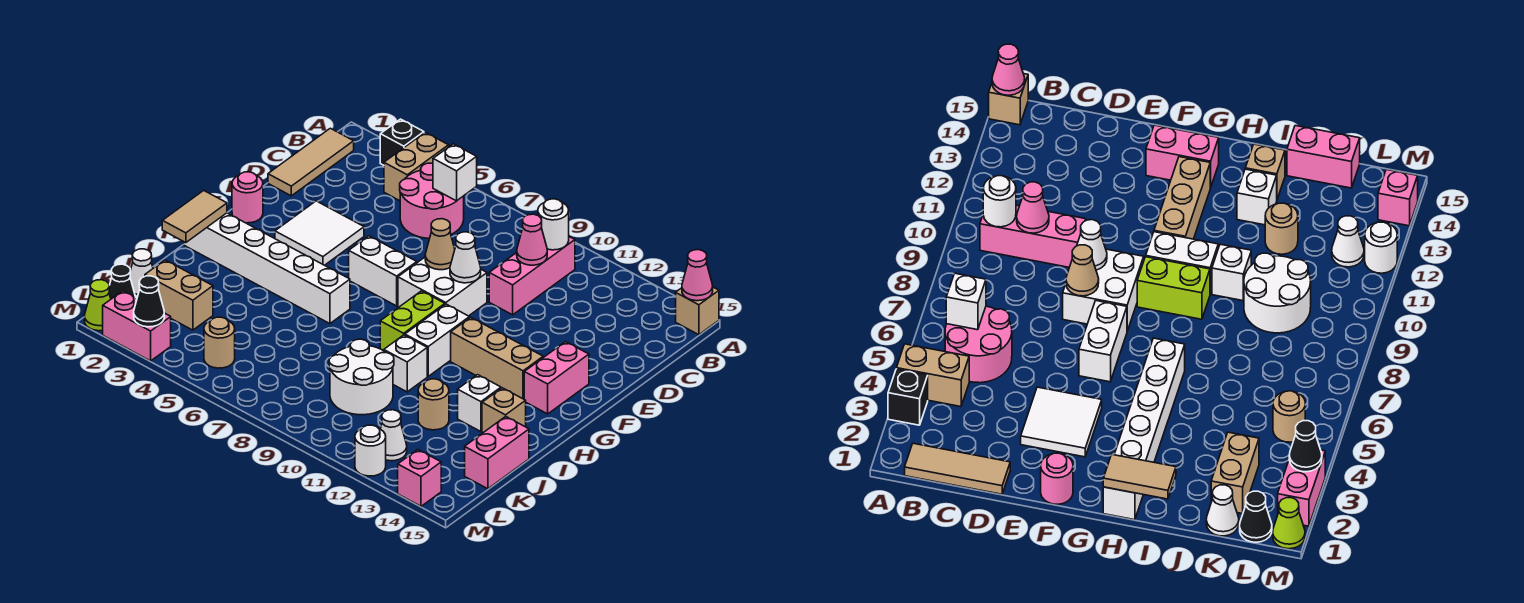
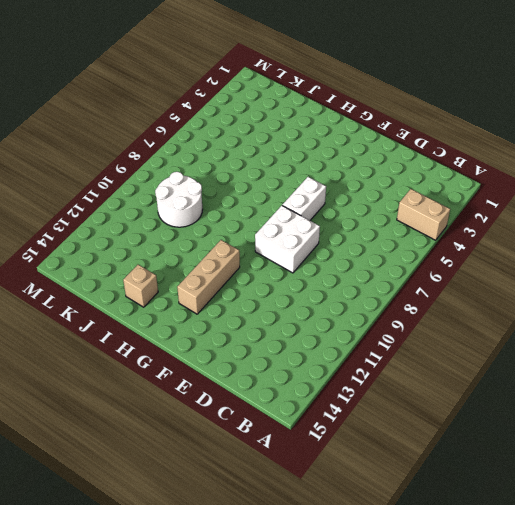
none -> black 1x1 brick [380,119,424,165]
none -> tan 1x1 brick [676,287,719,335]
none -> tan 1x3 tile [268,128,354,196]
none -> pink 2x2 round brick [400,163,464,239]

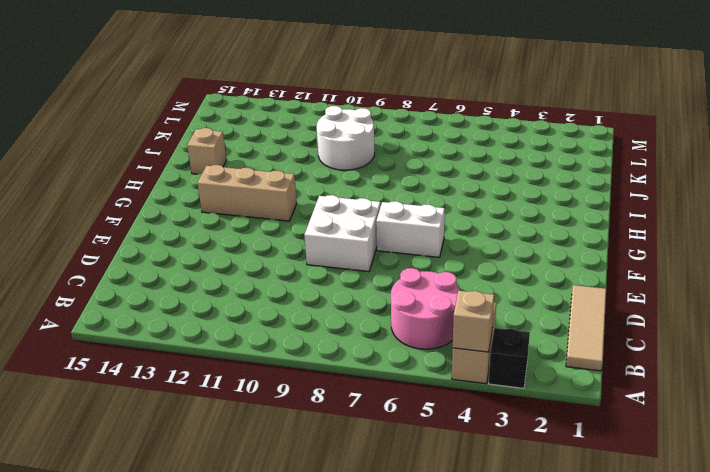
tan 1x1 brick [453,291,494,352] -> tan 1x1 brick moved to [676,287,719,335]
none -> pink 1x3 brick [489,237,575,315]
none -> white 2x2 tile [275,201,364,265]
none -> pink 1x1 round brick [232,172,263,223]
none -> pink 1x2 brick [524,342,589,414]

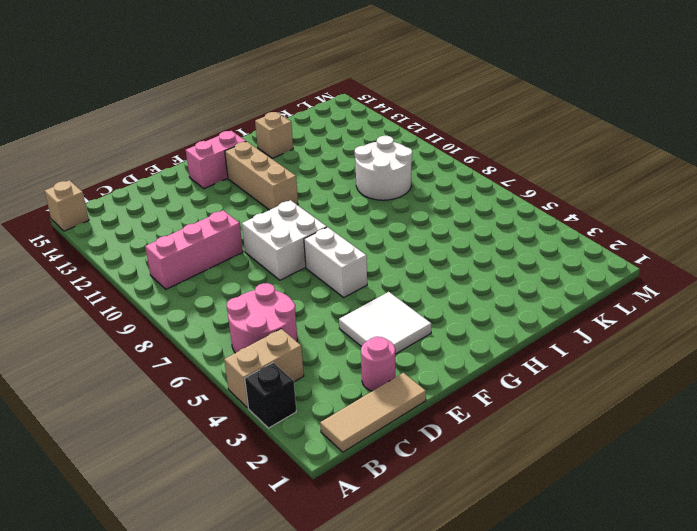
pink 1x1 round brick [361,337,395,391] -> pink 1x1 round brick moved to [232,172,263,223]
none -> lime 1x2 brick [380,291,445,351]
none -> white 1x2 brick [405,304,469,376]
none -> white 1x6 brick [184,213,350,324]
none -> white 1x1 brick [384,335,427,392]

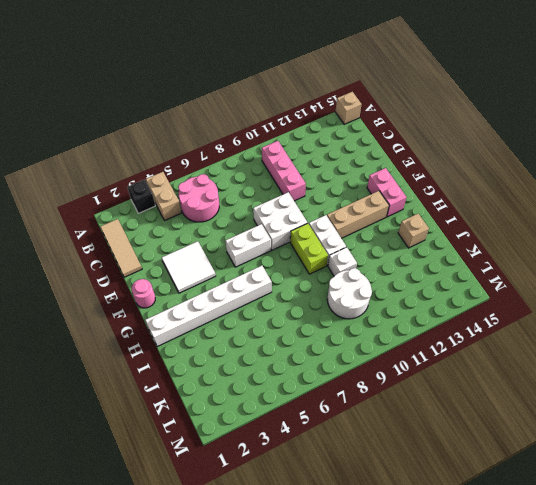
none -> white 1x1 brick [458,375,501,431]
none -> tan 1x1 round brick [418,379,449,430]
none -> pink 1x2 brick [465,416,529,489]
none -> white 1x1 cone [130,249,153,298]

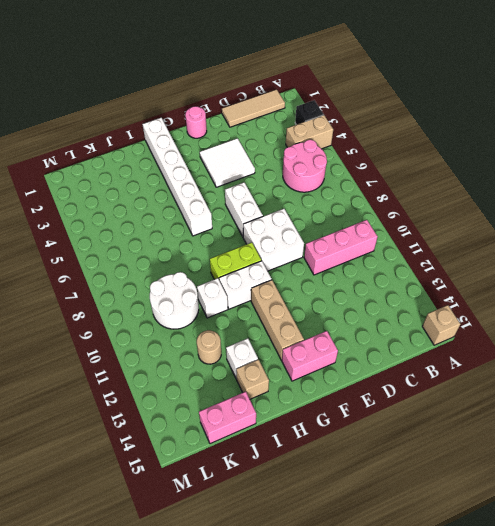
none -> white 1x1 cone [130,249,153,298]
none -> tan 1x2 brick [145,260,213,330]
none -> black 1x1 cone [109,264,135,299]
none -> tan 1x1 round brick [204,317,235,368]

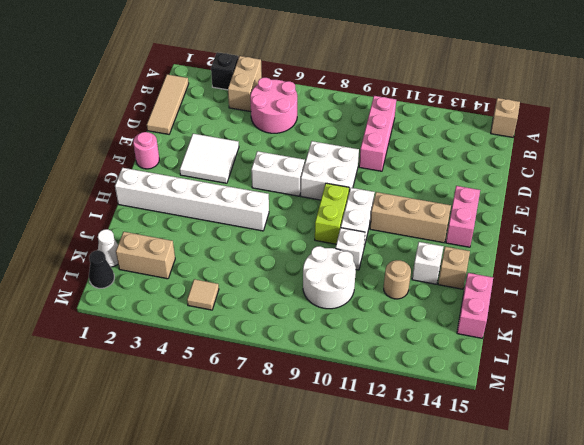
tan 1x1 tile [187,279,219,310] -> tan 1x1 round brick [204,317,235,368]
none -> white 1x1 cone [381,410,407,461]
none -> lime 1x1 cone [84,280,111,331]
none -> pink 1x2 brick [103,291,171,361]
none -> white 1x1 round brick [355,425,386,476]

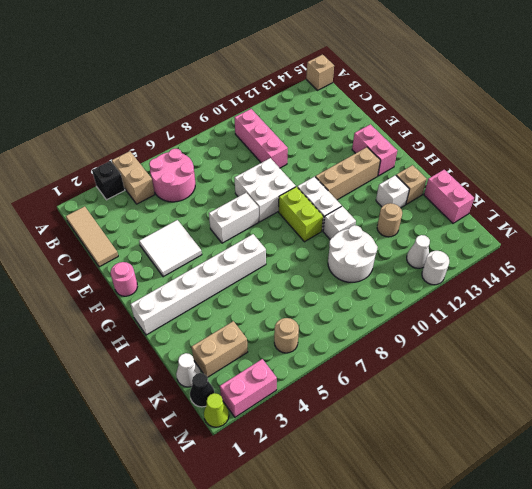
none -> pink 1x1 brick [398,450,441,506]
none -> pink 1x1 cone [682,250,713,301]
none -> white 1x1 brick [433,144,477,201]
none -> white 1x1 round brick [538,199,569,250]

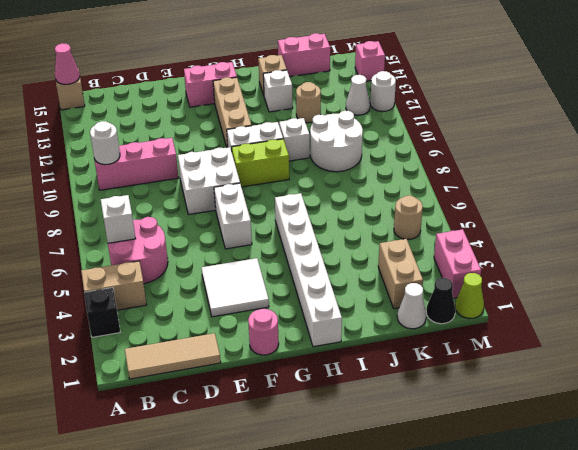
none -> pink 1x1 cone [517,214,547,265]
none -> tan 1x1 cone [425,219,455,270]
none -> white 1x1 cone [450,232,481,283]
none -> tan 1x2 tile [162,190,227,243]

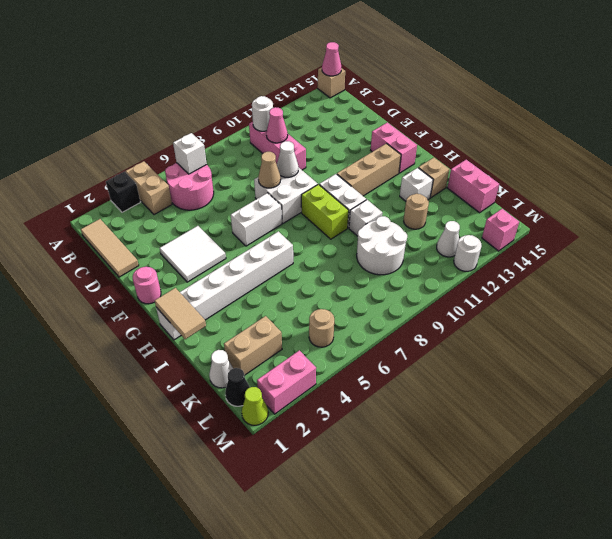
none -> black 1x1 cone [134,276,164,327]

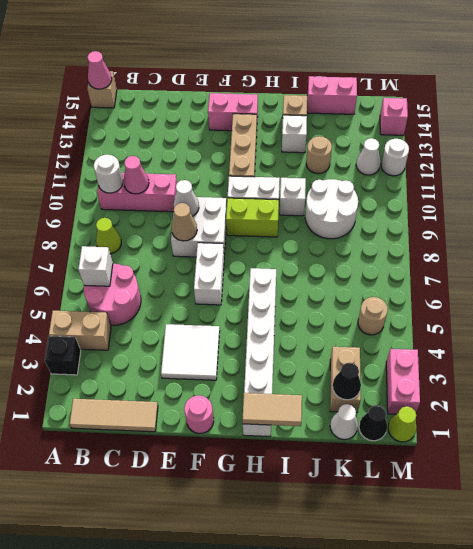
lime 1x1 cone [96,218,121,254] -> none
black 1x1 cone [333,363,361,400] -> black 1x1 cone moved to [134,276,164,327]

